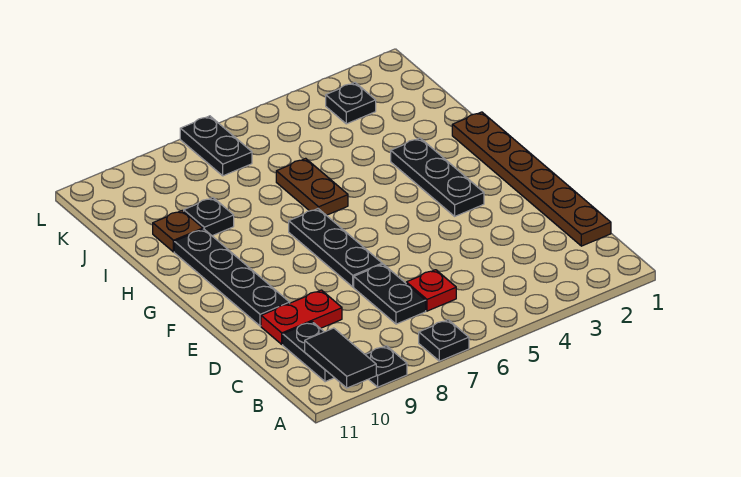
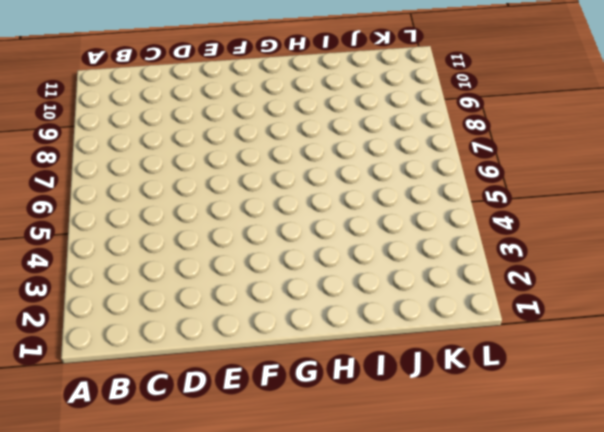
none -> black 1x1 plate [419,320,469,361]
none -> black 1x1 plate [365,346,407,387]
none -> black 1x2 plate [283,322,334,382]

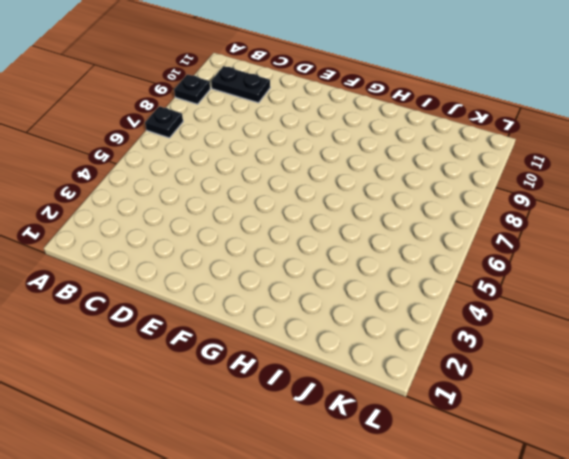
none -> brown 1x6 plate [452,112,611,246]
none -> red 1x1 plate [406,270,456,311]
none -> black 1x2 plate [354,264,426,324]

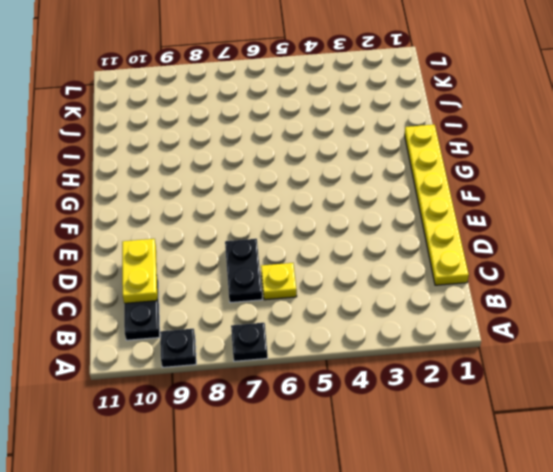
yellow 1x6 plate [405,125,469,285] -> brown 1x6 plate [452,112,611,246]
yellow 1x1 plate [261,263,297,300] -> red 1x1 plate [406,270,456,311]
yellow 1x2 plate [122,239,157,303] -> none
none -> red 1x2 plate [261,290,342,344]
none -> black 1x3 plate [289,209,382,287]
none -> black 1x4 plate [174,229,290,326]

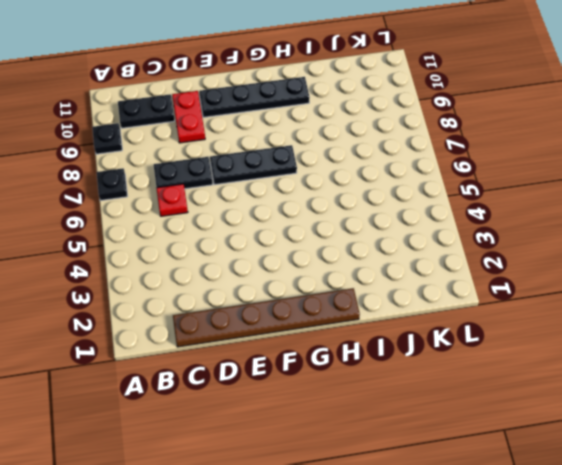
none -> black 1x3 plate [391,138,484,216]
none -> brown 1x2 plate [276,158,348,215]
none -> black 1x1 plate [184,198,234,236]

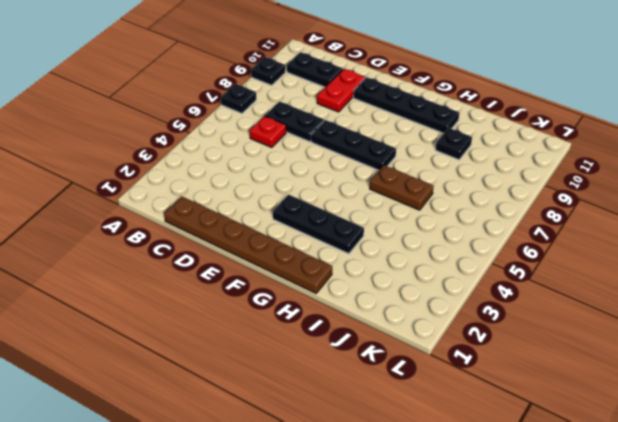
none -> brown 1x1 plate [153,211,203,252]
none -> black 1x1 plate [326,83,376,124]
none -> black 1x2 plate [180,116,252,176]

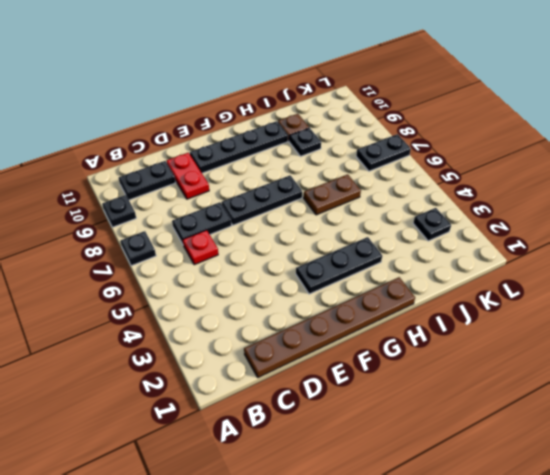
none -> black 1x2 tile [305,328,376,388]

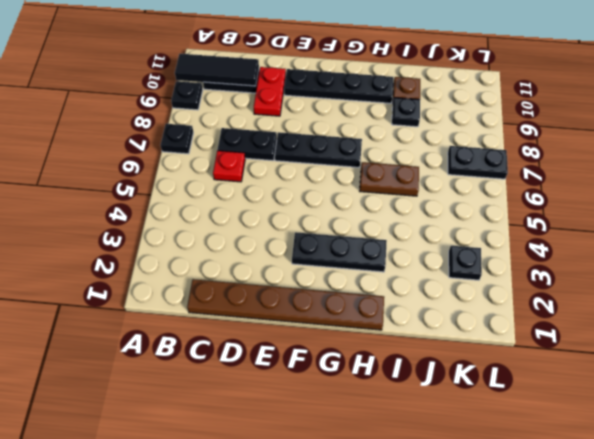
black 1x3 tile [175,54,259,86] -> black 1x2 tile [305,328,376,388]

